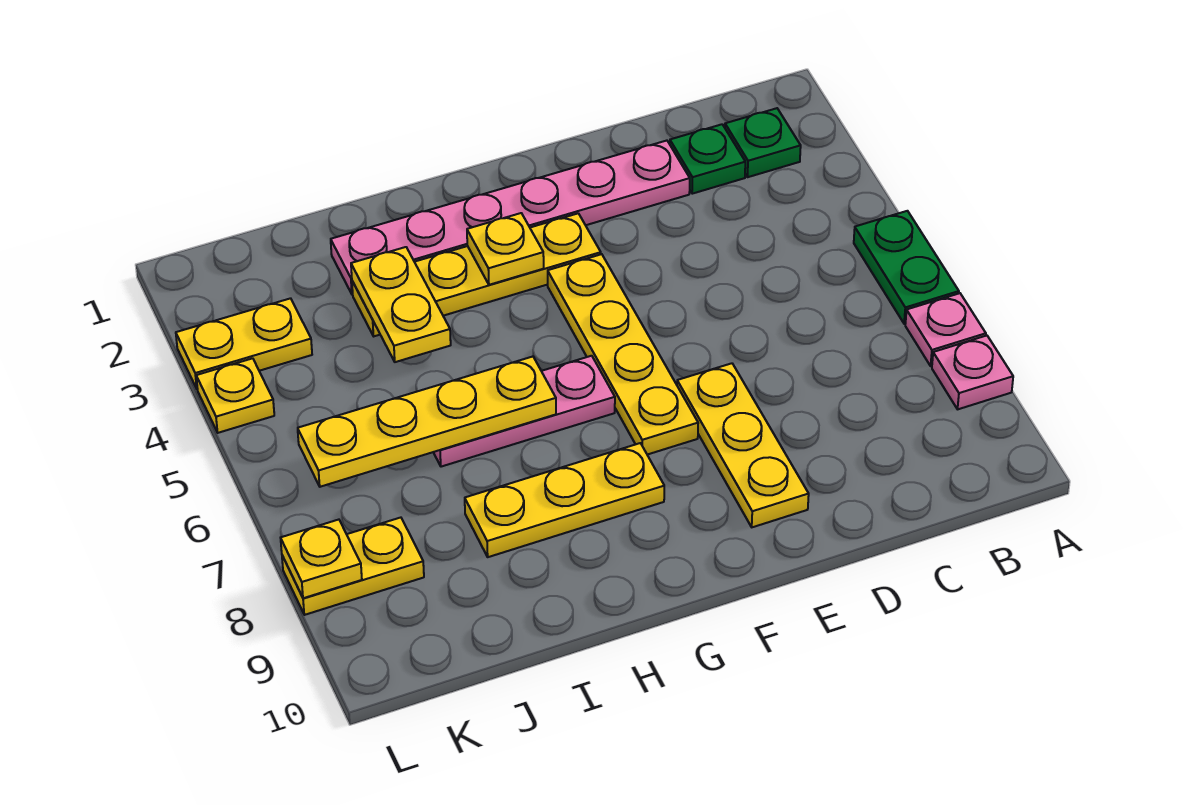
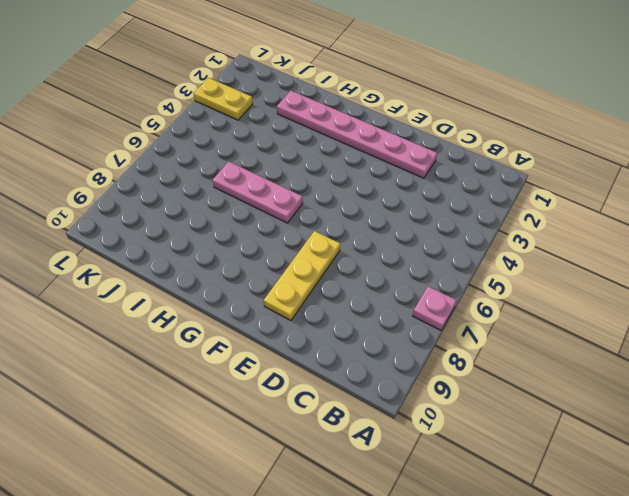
none -> green 1x2 plate [854,211,959,324]
none -> pink 1x1 plate [932,336,1013,409]
none -> green 1x1 plate [725,108,801,177]

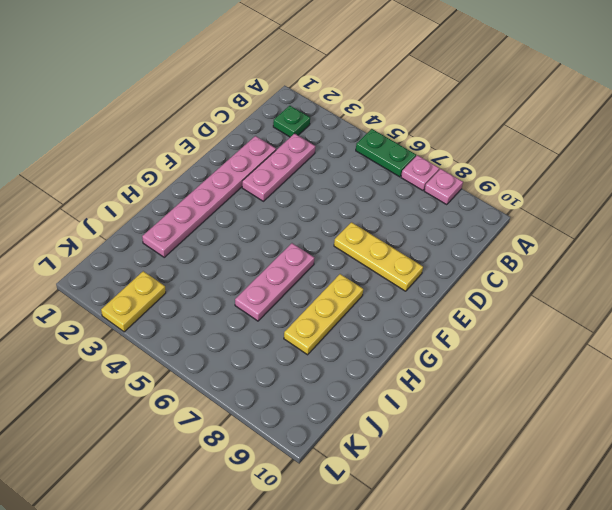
pink 1x3 plate [242,133,316,201] -> none
none -> green 1x1 plate [670,124,745,194]
none -> yellow 1x4 plate [352,213,601,336]
none -> yellow 1x4 plate [548,254,698,455]

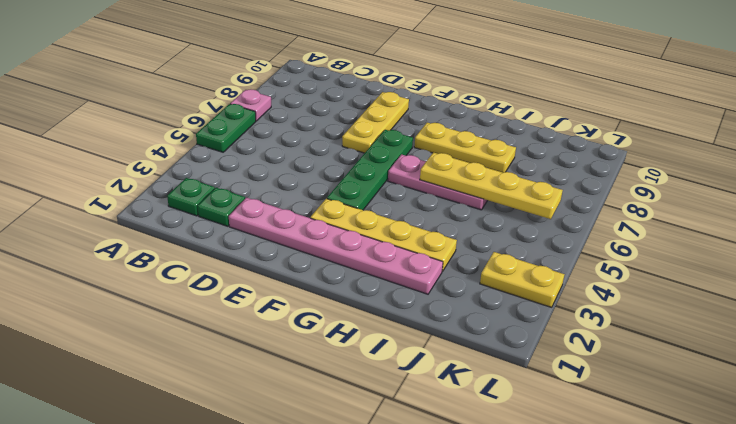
green 1x4 plate [327,130,413,210] -> yellow 1x4 plate [548,254,698,455]
none -> pink 1x1 plate [932,336,1013,409]
none -> yellow 1x2 plate [282,518,424,615]
none -> yellow 1x1 plate [196,358,274,433]

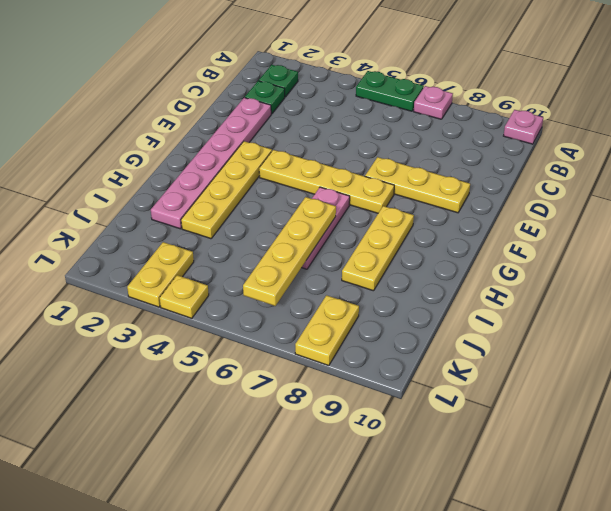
pink 1x1 plate [504,110,543,144] -> pink 1x1 plate moved to [932,336,1013,409]
none -> yellow 1x1 plate [467,213,544,285]
none -> yellow 1x2 plate [351,247,451,362]
none -> yellow 1x1 plate [281,520,362,598]

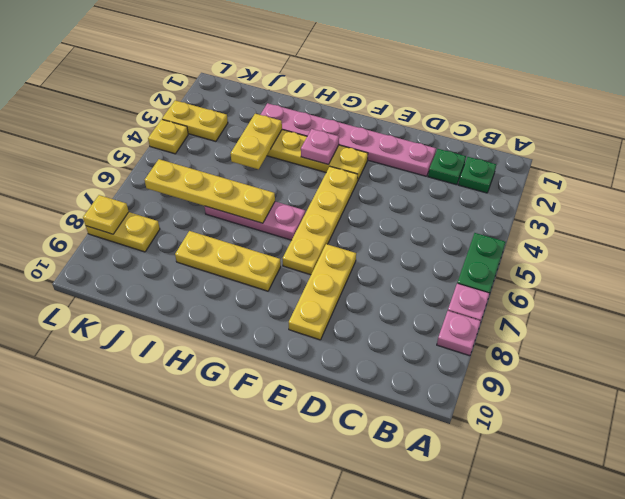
pink 1x1 plate [301,129,339,165] -> yellow 1x1 plate [467,213,544,285]

